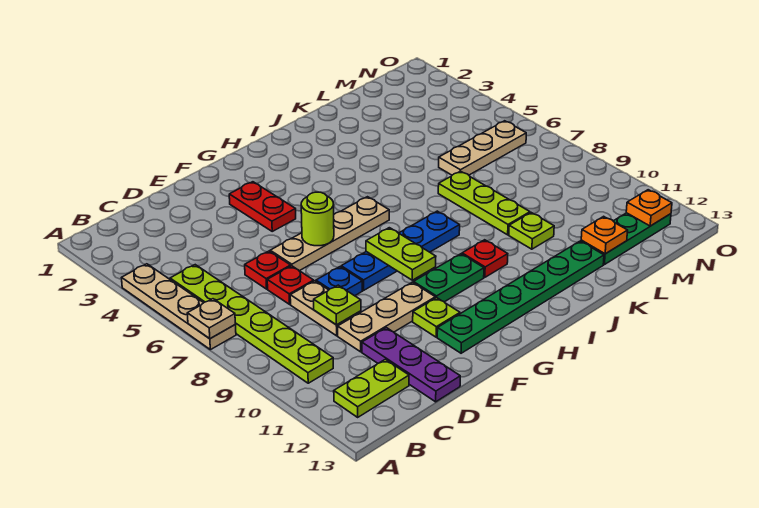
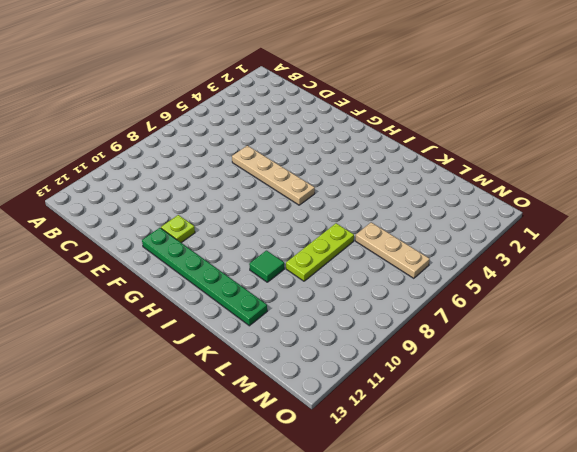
green 1x1 tile [249,251,284,282] -> none
none -> tan 1x4 plate [122,264,236,350]
none -> lime 1x6 plate [170,265,333,383]
none -> lime 1x2 plate [334,359,409,417]

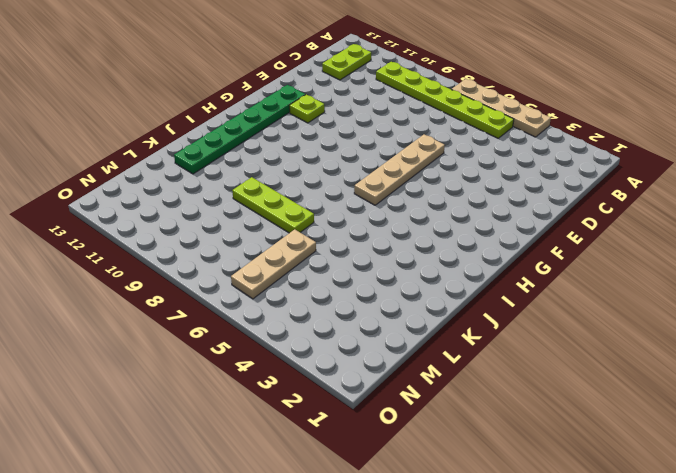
none -> red 1x1 plate [245,251,291,289]
none -> red 1x1 plate [267,266,314,304]
none -> tan 1x2 plate [290,281,361,336]

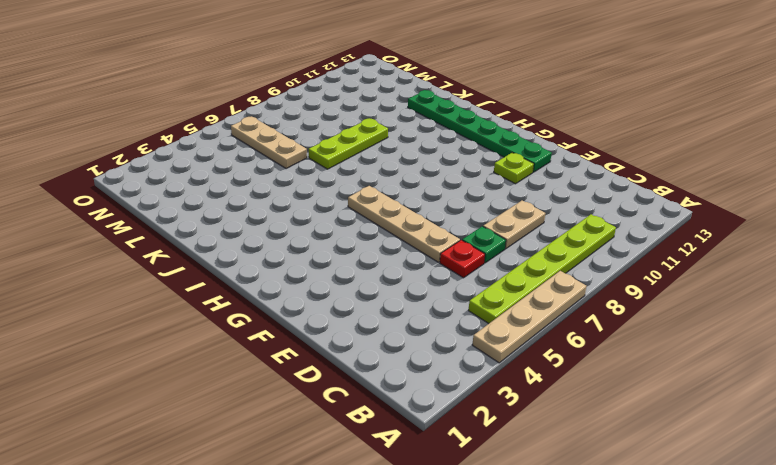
green 1x1 plate [462,226,506,263] -> red 1x1 plate [267,266,314,304]
none -> lime 1x2 plate [334,359,409,417]
none -> tan 1x3 plate [338,282,435,352]
none -> purple 1x3 plate [362,328,460,402]

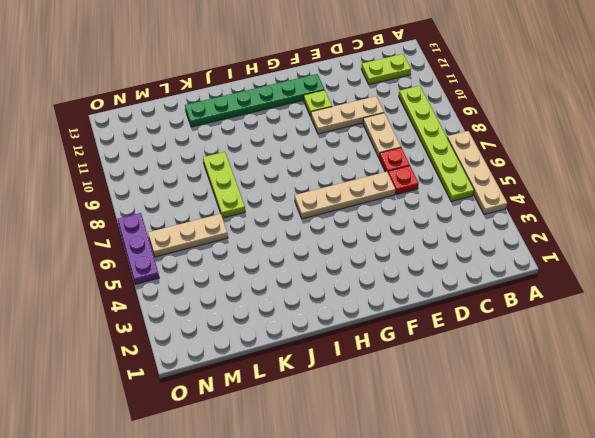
purple 1x3 plate [118,213,159,284] -> purple 1x3 plate moved to [362,328,460,402]
none -> blue 1x1 plate [316,267,362,296]
none -> red 1x2 plate [229,182,296,231]
none -> blue 1x4 plate [341,211,460,290]

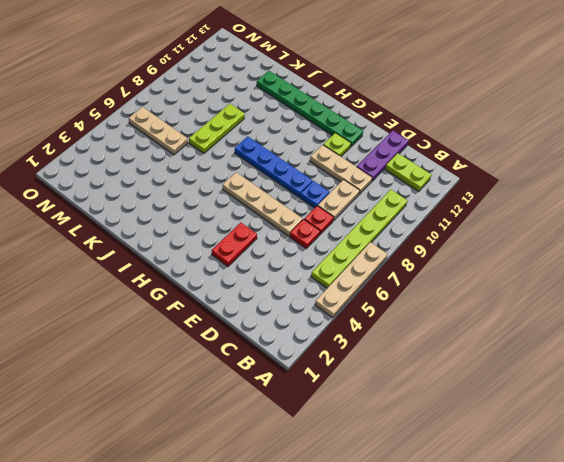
none -> green 1x2 plate [413,254,484,302]
none -> red 1x1 plate [462,240,508,277]
none -> lime 1x1 plate [509,213,554,249]

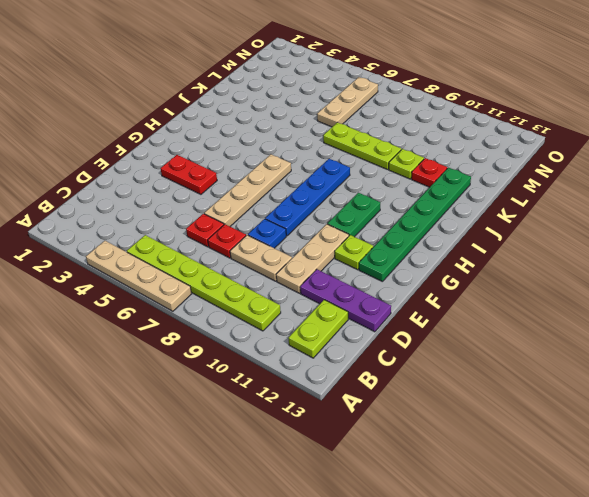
red 1x1 plate [411,158,447,187] -> red 1x1 plate moved to [462,240,508,277]
none -> green 1x3 plate [581,213,671,265]
none -> tan 1x1 plate [187,299,235,339]
none -> lime 1x1 plate [314,285,361,325]

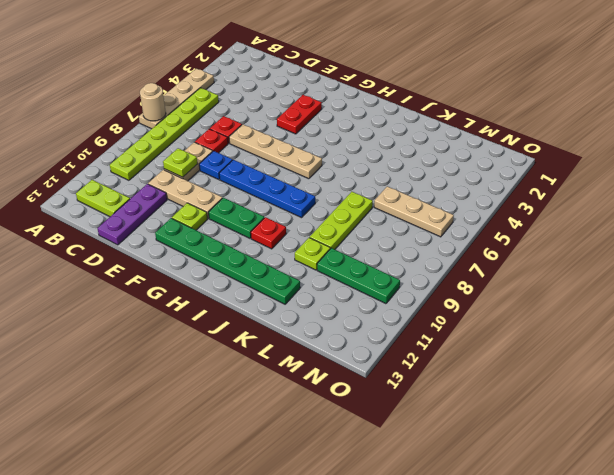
tan 1x1 round brick [140,83,166,121] -> tan 1x1 plate [187,299,235,339]
green 1x3 plate [317,248,400,304] -> green 1x3 plate moved to [581,213,671,265]
none -> lime 1x1 round brick [301,192,334,246]
none -> lime 1x2 plate [366,228,436,280]
none -> orange 1x1 plate [581,216,628,254]

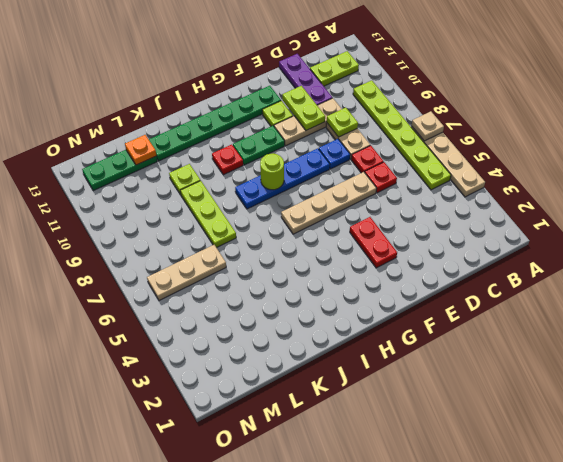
lime 1x2 plate [282,86,325,130] -> lime 1x2 plate moved to [366,228,436,280]
lime 1x1 round brick [260,153,284,190] -> lime 1x1 round brick moved to [301,192,334,246]
none -> orange 1x1 plate [626,190,672,226]

